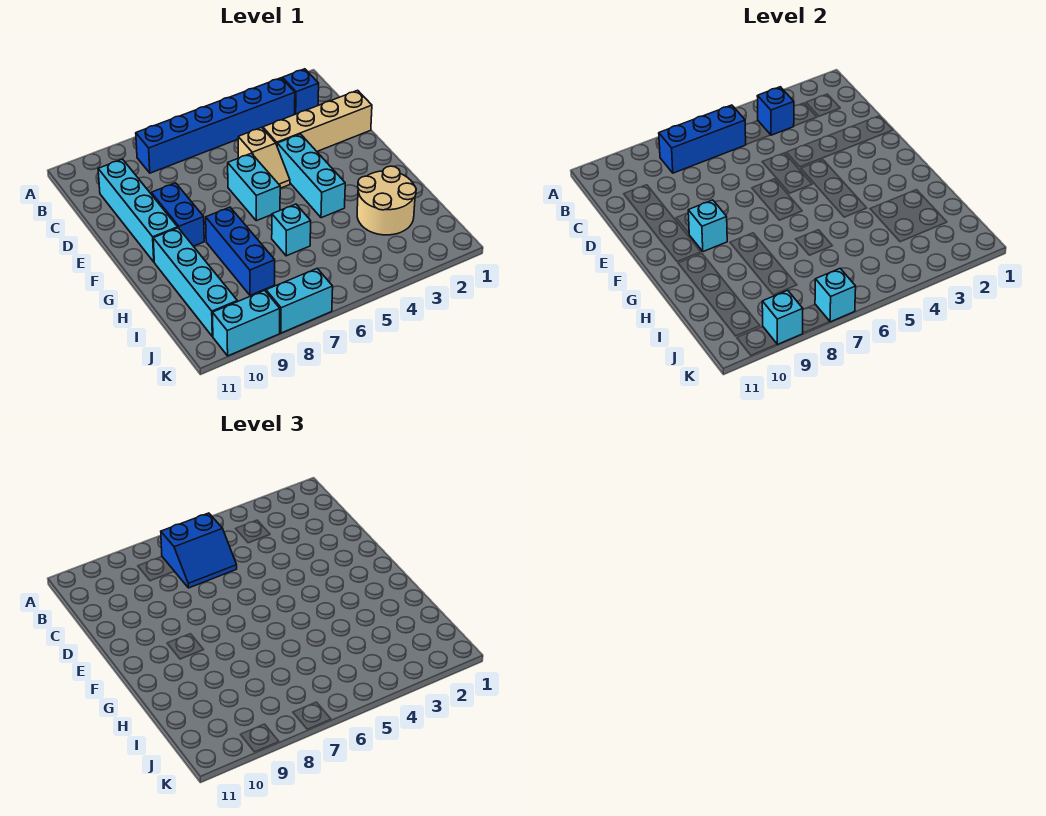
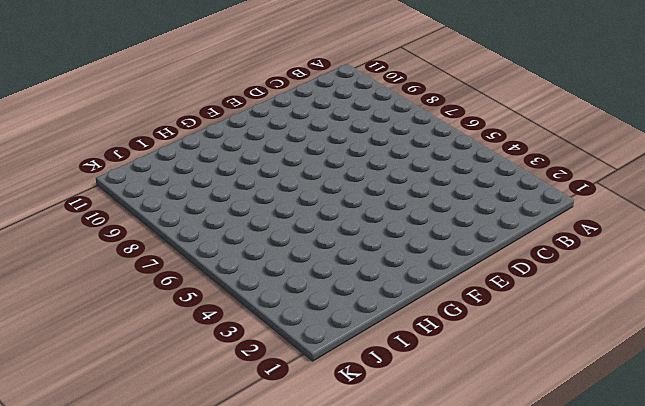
none -> blue 1x1 brick [282,69,319,114]
none -> blue 1x6 brick [136,78,295,173]
none -> cyan 1x4 brick [98,159,178,262]

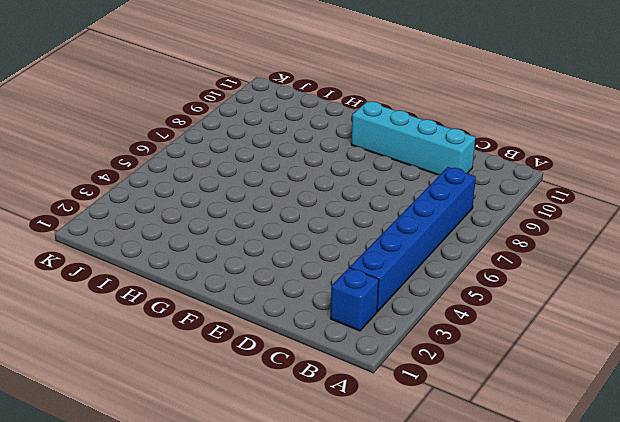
none -> tan 1x4 brick [263,90,372,151]
none -> tan 1x2 slope [238,128,290,188]
none -> cyan 1x3 brick [277,134,345,218]

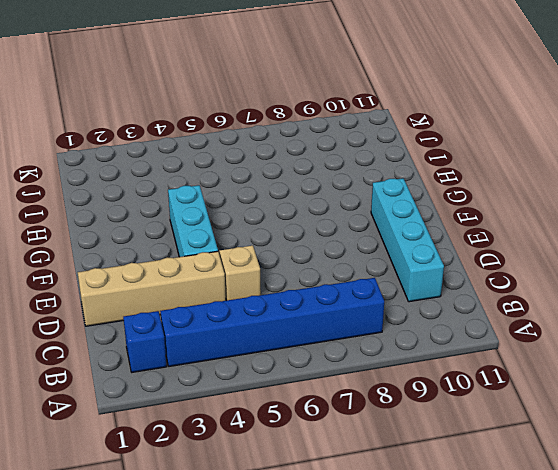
none -> cyan 1x2 brick [228,153,280,221]
none -> blue 1x2 brick [151,183,204,246]
none -> blue 1x3 brick [206,207,275,295]

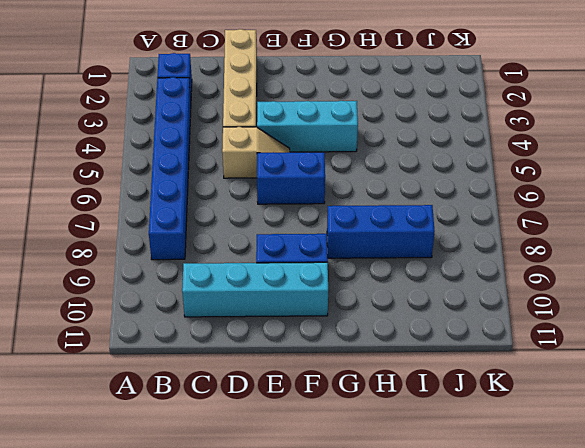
blue 1x2 brick [257,152,325,204] -> cyan 1x2 brick [228,153,280,221]
none -> cyan 1x4 brick [153,228,237,336]
none -> tan 2x2 round brick [357,166,416,235]
none -> cyan 1x1 brick [272,204,311,256]

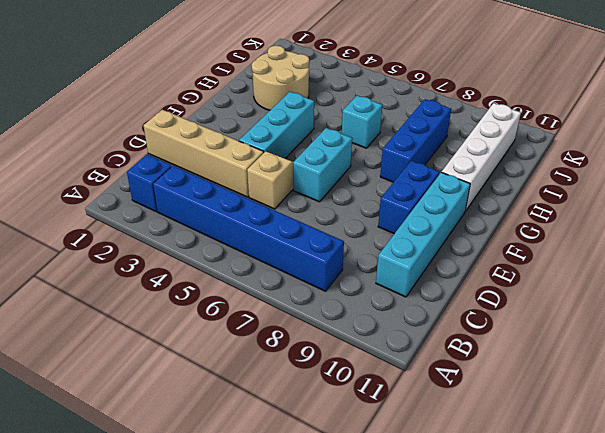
white 1x4 brick [442,103,521,211] -> cyan 1x4 brick [153,228,237,336]
none -> cyan 1x2 brick [266,268,333,333]
none -> cyan 1x2 brick [213,290,280,356]
none -> blue 1x1 brick [757,87,794,135]

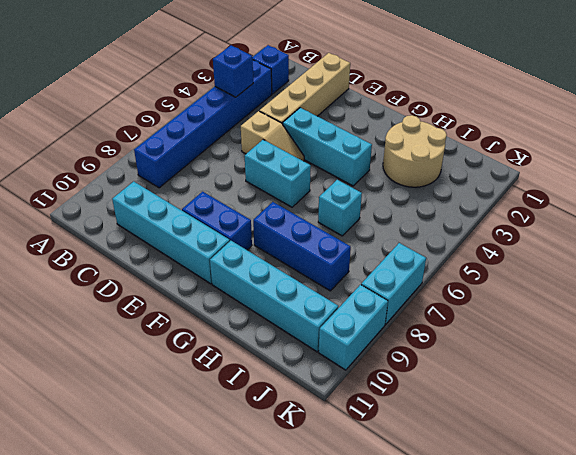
none -> blue 1x3 brick [659,105,746,173]
none -> cyan 1x1 brick [688,200,727,252]
none -> cyan 1x1 brick [815,268,856,322]

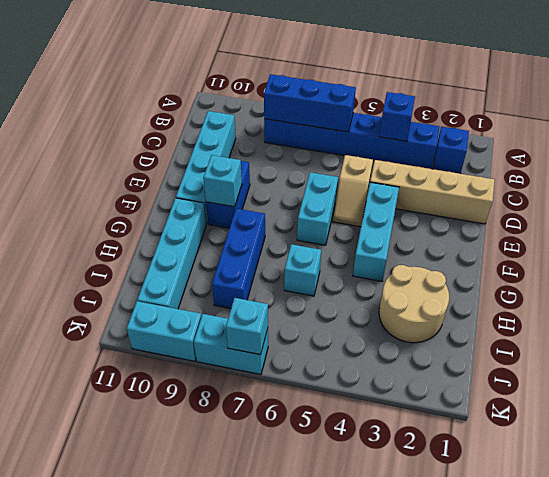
none -> cyan 1x1 brick [762,290,803,344]
none -> blue 2x2 slope [161,513,237,588]

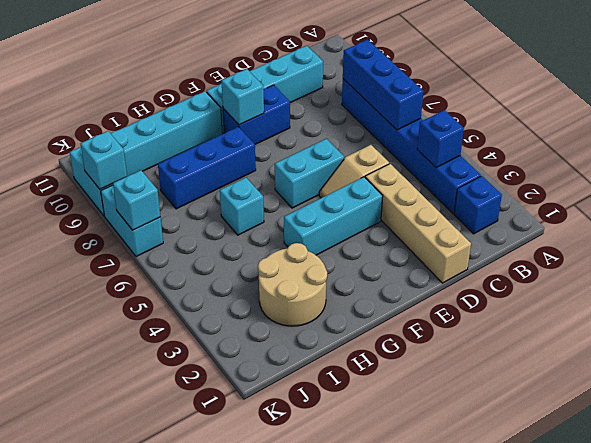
none -> blue 2x2 slope [161,513,237,588]

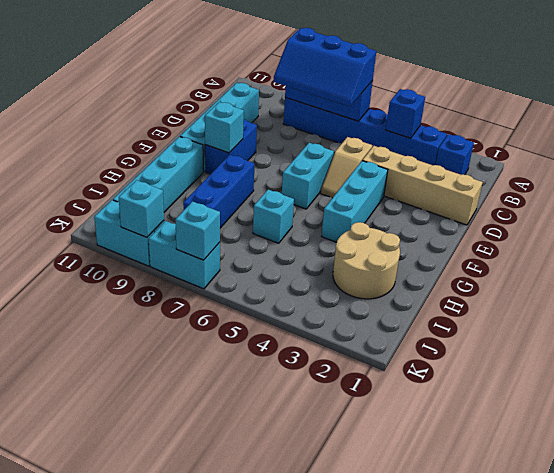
blue 2x3 slope [273,28,376,106] -> blue 2x2 slope [161,513,237,588]

